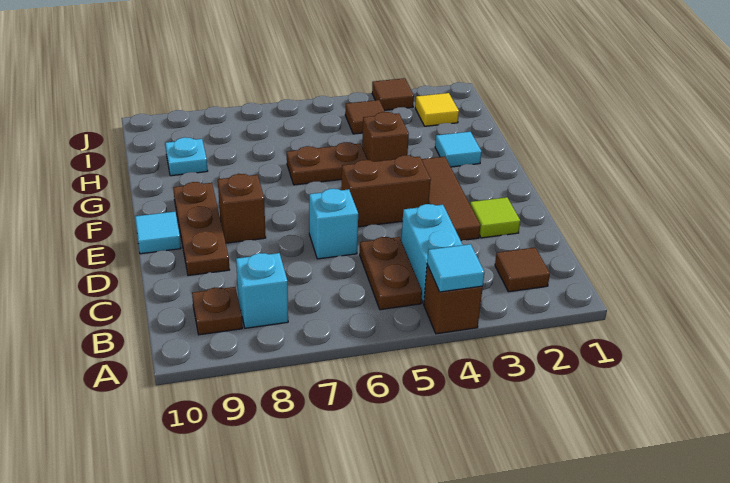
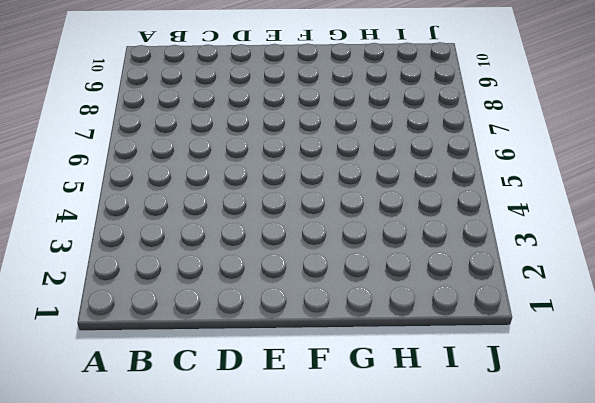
none -> brown 1x1 brick [424,265,483,334]
none -> brown 1x1 tile [495,248,550,292]
none -> cyan 1x2 brick [401,204,462,304]

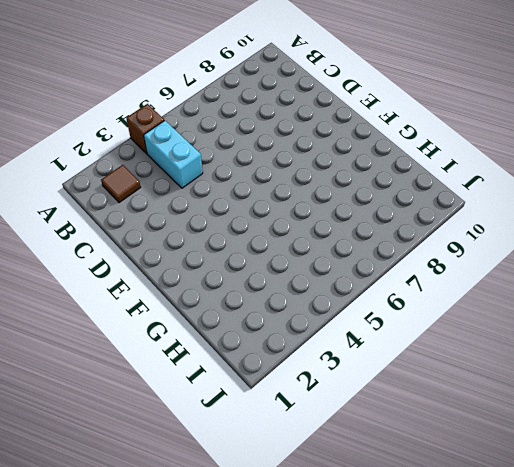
none -> brown 1x2 plate [360,237,422,310]
none -> cyan 1x1 brick [236,253,288,328]
none -> brown 1x1 plate [192,287,243,335]

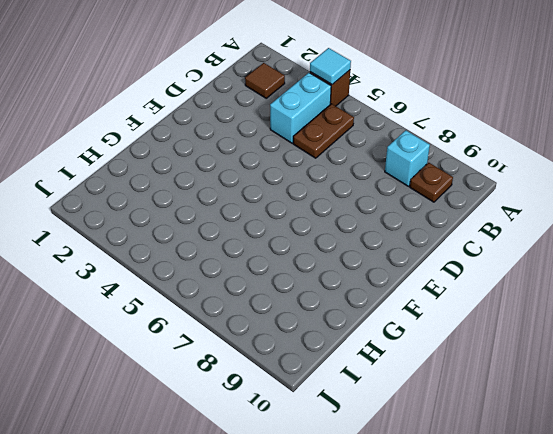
none -> lime 1x1 tile [470,197,520,238]
none -> brown 1x3 tile [421,157,481,240]
none -> cyan 1x1 brick [309,189,358,259]

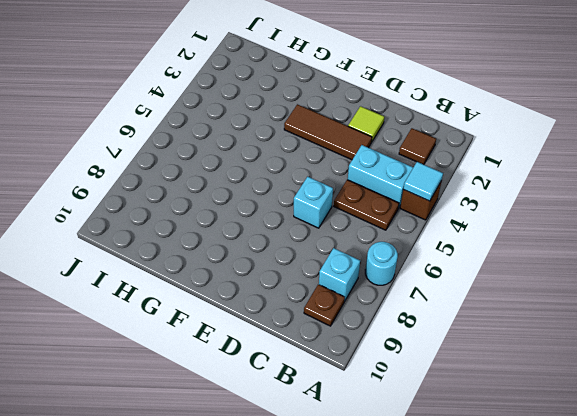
cyan 1x1 round brick [365,242,398,285] -> none
none -> brown 1x3 plate [173,182,230,276]
none -> brown 1x2 brick [341,155,431,227]
none -> brown 1x1 brick [218,174,266,243]

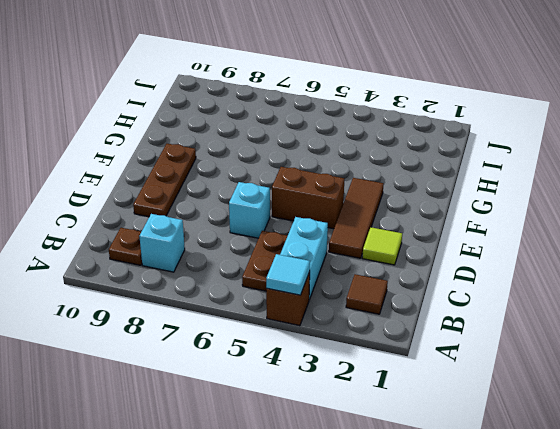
none -> brown 1x1 brick [218,174,266,243]
none -> cyan 1x1 tile [135,212,181,254]
none -> cyan 1x1 tile [435,132,482,167]

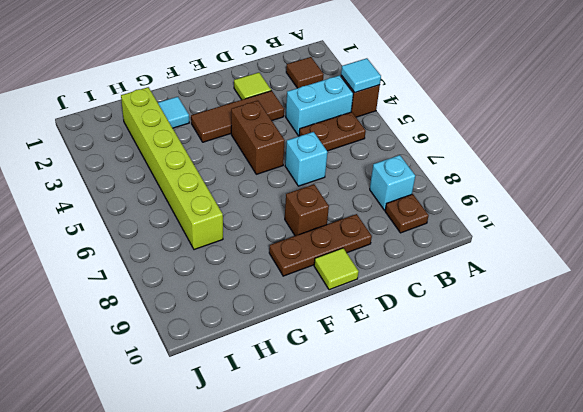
lime 1x1 tile [314,248,359,290] -> cyan 1x1 tile [135,212,181,254]
lime 1x6 brick [121,87,223,250] -> none
none -> brown 1x1 brick [362,112,409,162]
none -> brown 1x2 plate [287,142,367,185]
none -> cyan 1x1 plate [165,137,208,176]

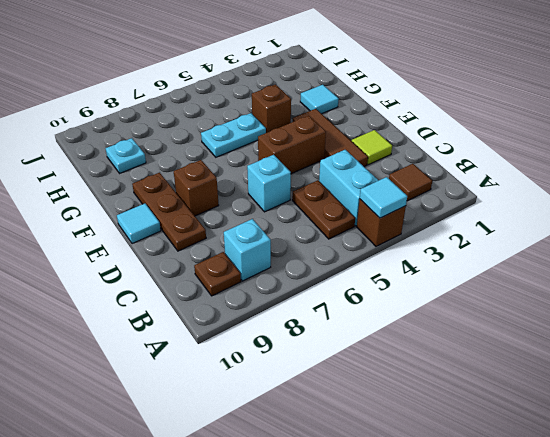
cyan 1x2 plate [201,113,266,157] -> brown 1x2 plate [287,142,367,185]
none -> yellow 1x1 tile [415,93,459,126]
none -> brown 1x1 tile [345,100,385,134]
none -> brown 1x1 tile [372,78,414,110]

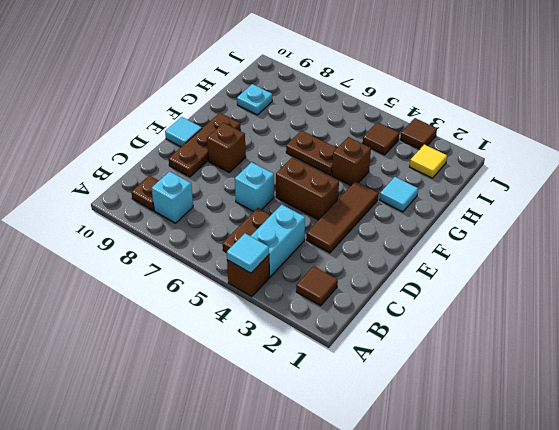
none -> lime 1x1 tile [470,197,520,238]

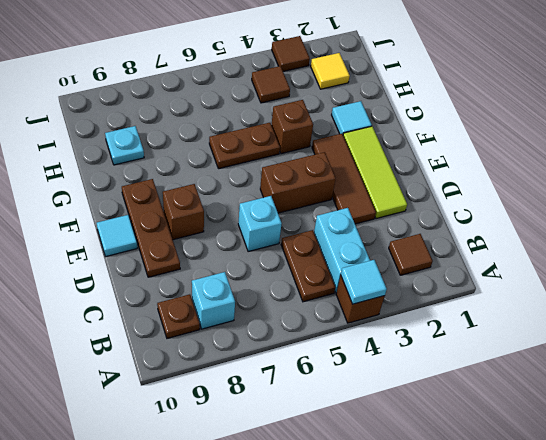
lime 1x3 tile [343,126,407,219] -> lime 1x1 tile [470,197,520,238]

